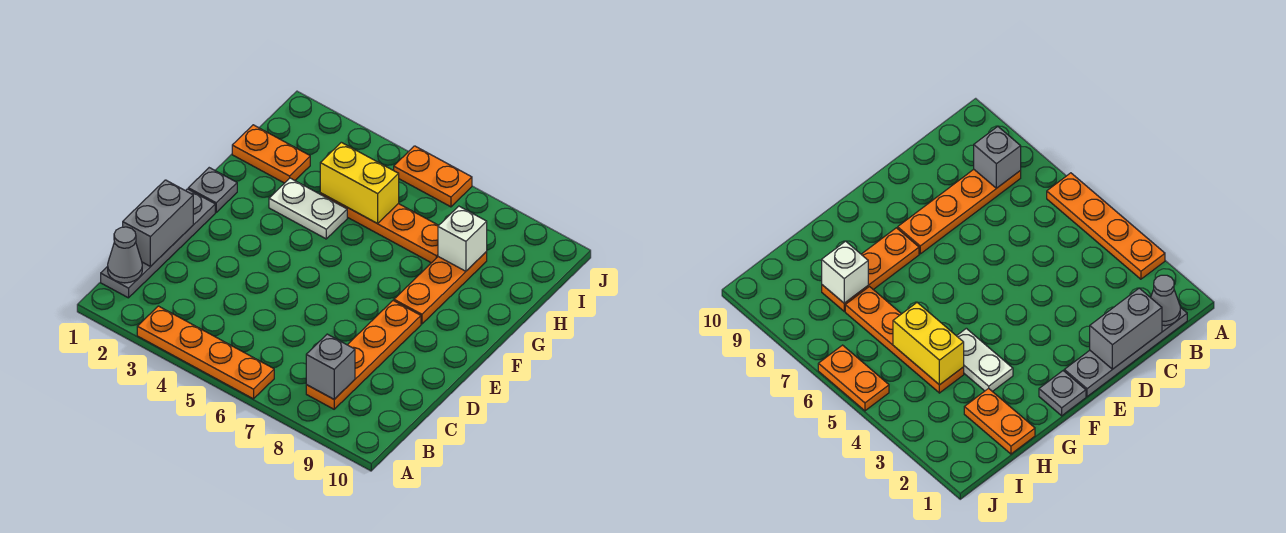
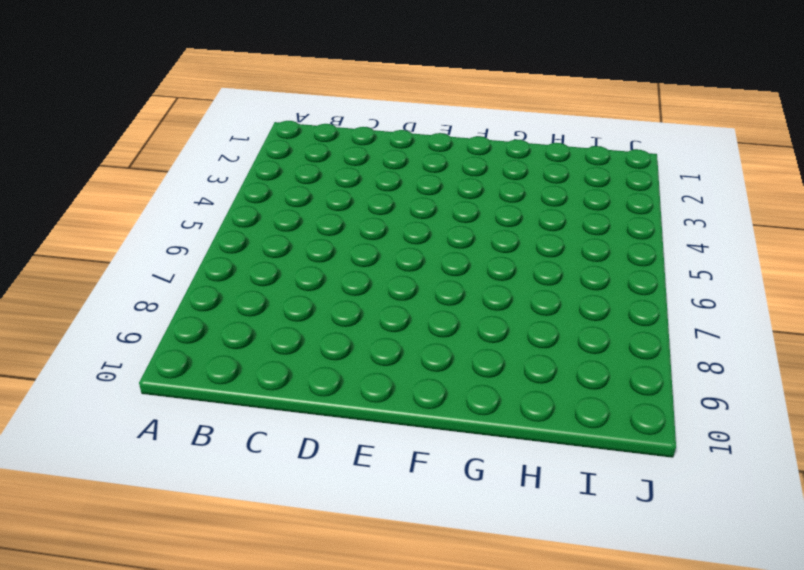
none -> orange 1x4 plate [137,306,274,399]
none -> grey 1x4 plate [101,189,215,298]
none -> orange 1x4 plate [306,301,421,409]

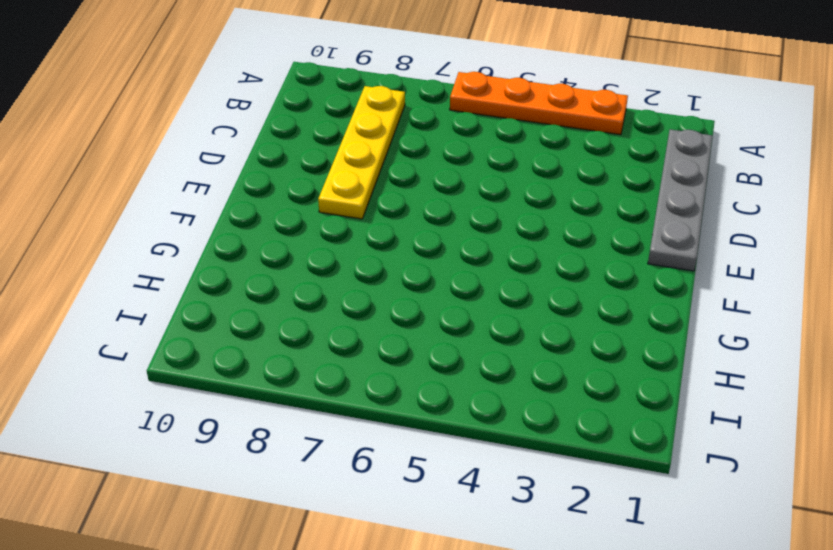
yellow 1x4 plate [318,86,405,219] -> orange 1x4 plate [306,301,421,409]
none -> grey 1x1 plate [188,168,237,212]
none -> orange 1x3 plate [394,252,487,324]
none -> white 1x2 plate [269,178,347,239]

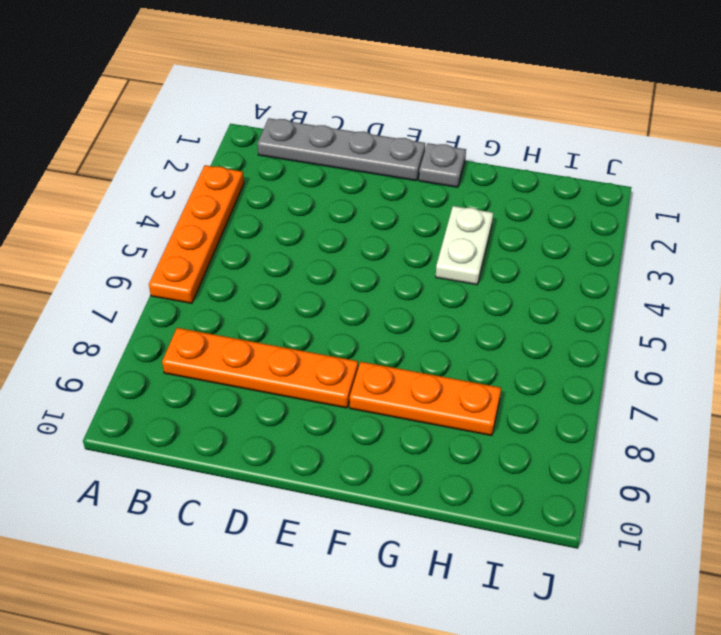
none -> orange 1x2 plate [232,125,310,183]
none -> orange 1x4 plate [320,193,439,263]
none -> orange 1x2 plate [394,146,472,207]

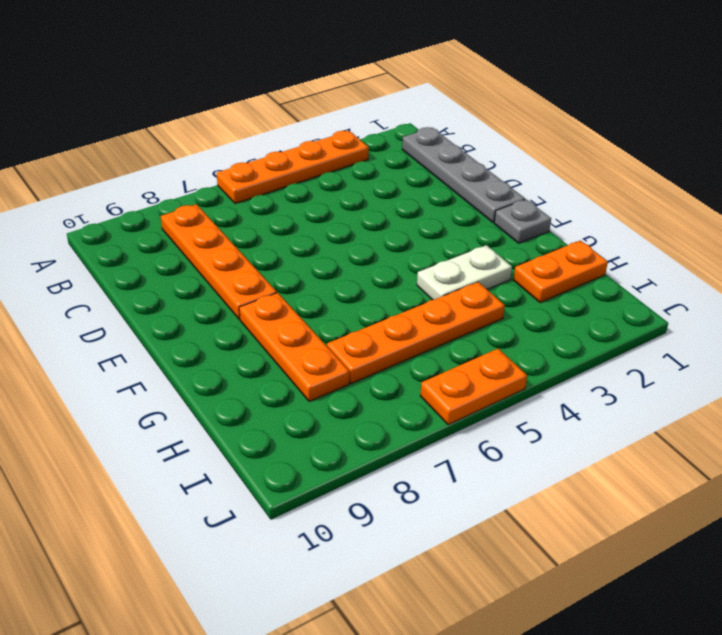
none -> grey 1x1 cone [108,227,142,283]
none -> grey 1x1 brick [306,334,355,399]
none -> grey 1x2 brick [123,180,193,266]

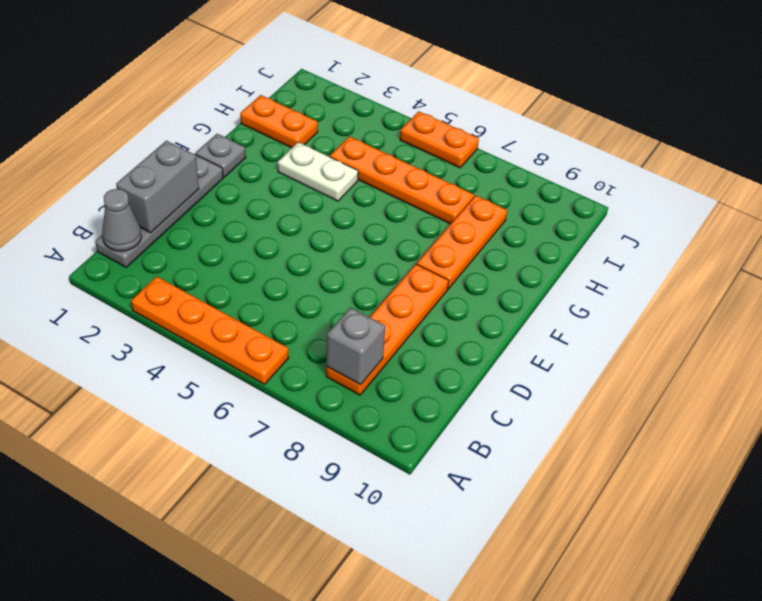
none -> yellow 1x2 brick [320,142,399,224]
none -> white 1x1 brick [438,206,487,271]

